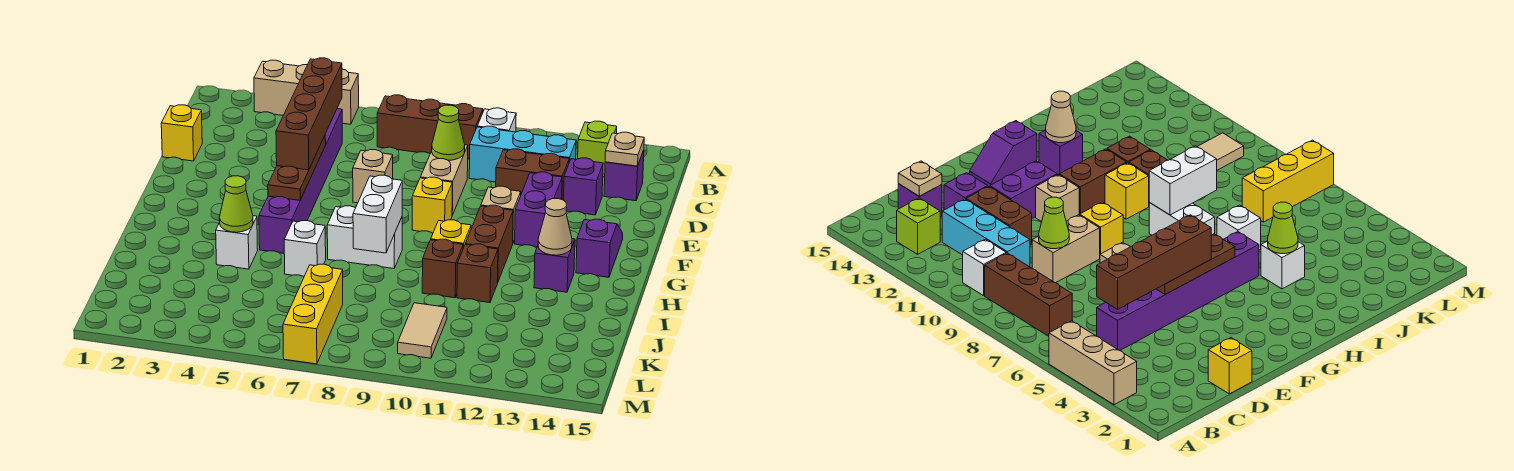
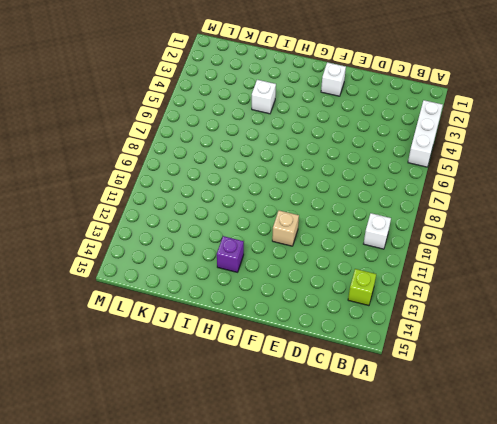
white 1x3 brick [408,100,443,167] -> tan 1x3 brick [254,60,359,124]
white 1x1 brick [321,62,346,96] -> white 1x1 brick moved to [284,221,326,276]
none -> brown 1x3 brick [377,95,483,159]
none -> purple 1x6 brick [259,109,342,253]
none -> cyan 1x3 brick [469,126,576,182]
none -> purple 1x1 brick [604,150,644,201]

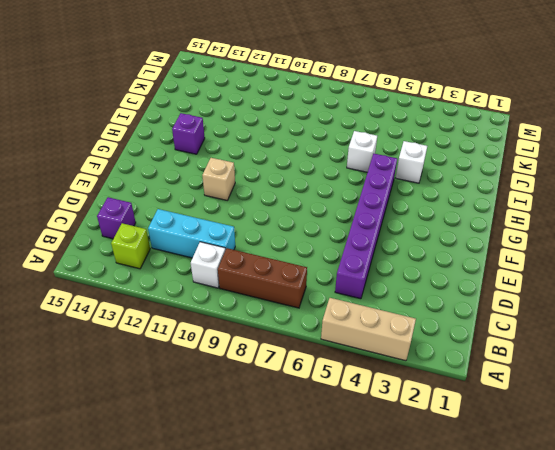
none -> yellow 1x1 brick [161,105,202,161]
none -> tan 1x2 brick [420,145,468,215]
none -> brown 1x2 brick [496,149,569,200]
none -> purple 1x1 brick [564,158,603,215]

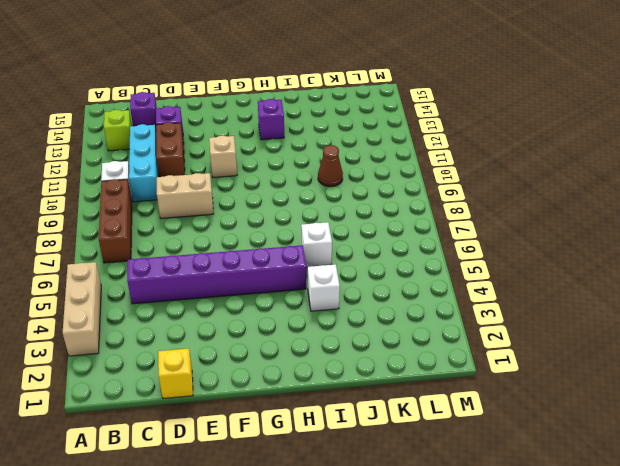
brown 1x1 cone [318,145,343,186] -> none
none -> tan 1x1 brick [353,150,393,203]
none -> purple 1x2 brick [515,172,562,247]
none -> yellow 1x1 brick [412,177,452,233]
none -> purple 1x2 slope [576,219,623,277]

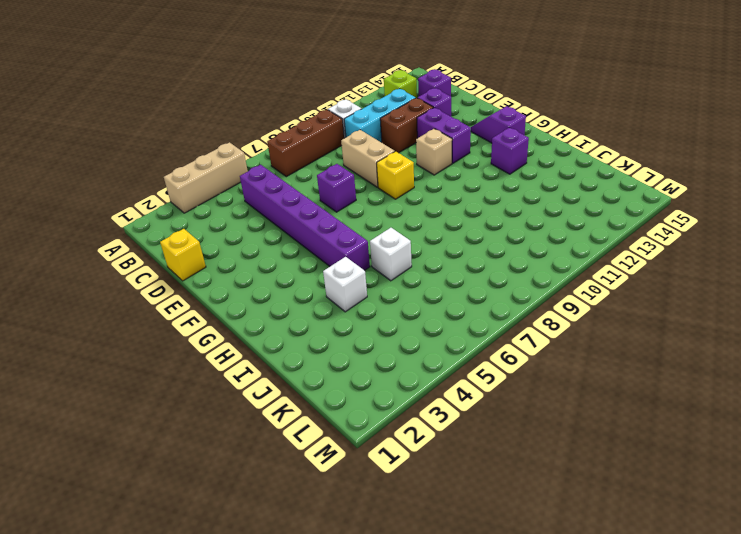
purple 1x1 brick [317,164,356,212] -> tan 1x1 brick [353,150,393,203]
none -> brown 1x2 brick [465,205,513,282]
none -> white 1x2 brick [327,206,402,269]
none -> yellow 1x1 brick [431,220,471,248]
none -> brown 1x1 brick [422,239,463,298]

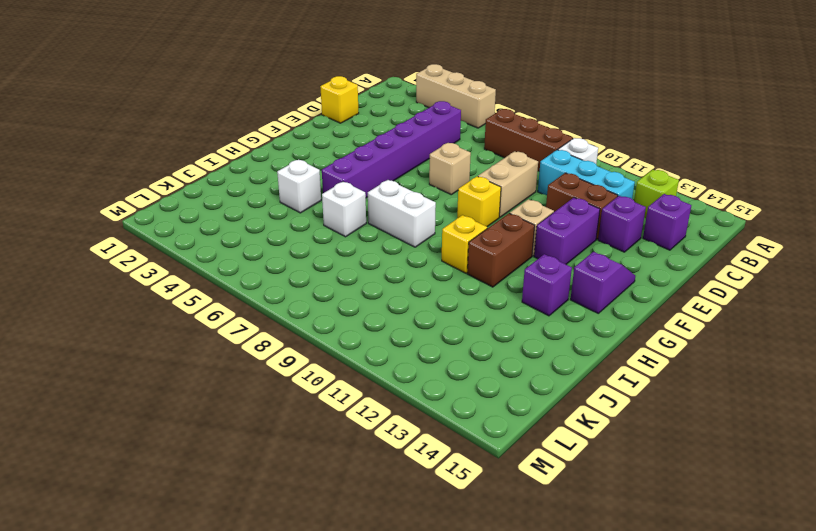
none -> brown 1x1 brick [422,239,463,298]
none -> brown 1x1 brick [457,244,498,303]
none -> yellow 1x3 brick [283,264,343,364]
none -> tan 1x2 tile [398,303,447,358]

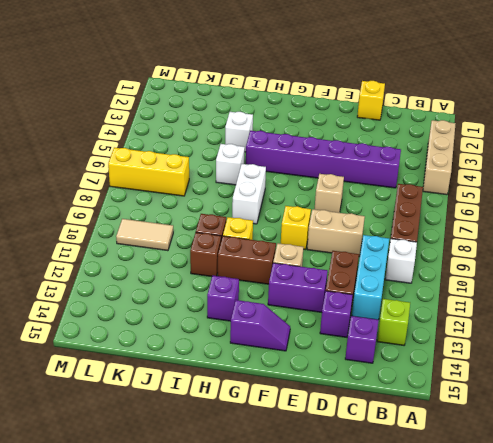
none -> tan 1x1 plate [605,132,644,166]
none -> lime 1x1 cone [432,105,465,160]
none -> brown 1x3 plate [268,136,326,200]
none -> white 1x2 brick [353,175,402,253]

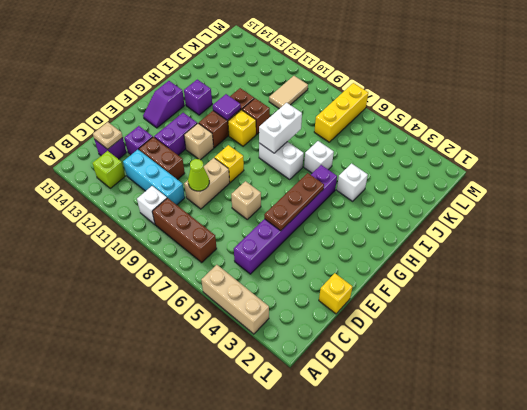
purple 1x1 tile [213,94,241,120] -> none
none -> tan 1x1 cone [538,199,572,255]
none -> lime 1x1 cone [219,176,253,232]
none -> brown 1x4 brick [276,58,342,170]

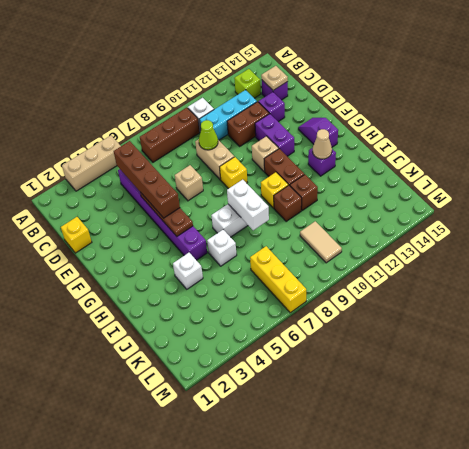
none -> lime 1x1 cone [219,176,253,232]

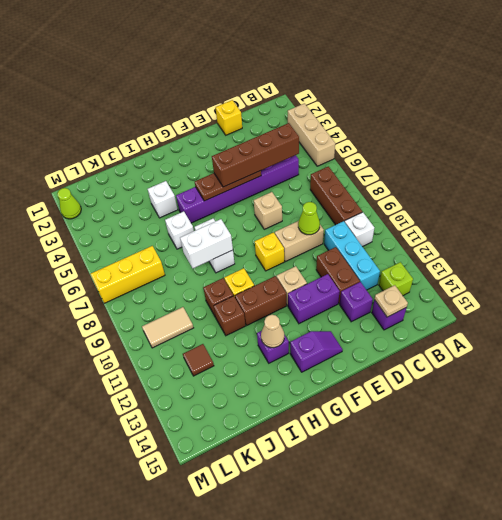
brown 1x1 tile [183,344,214,376] -> none
lime 1x1 cone [57,188,81,219] -> lime 1x1 cone moved to [219,176,253,232]

